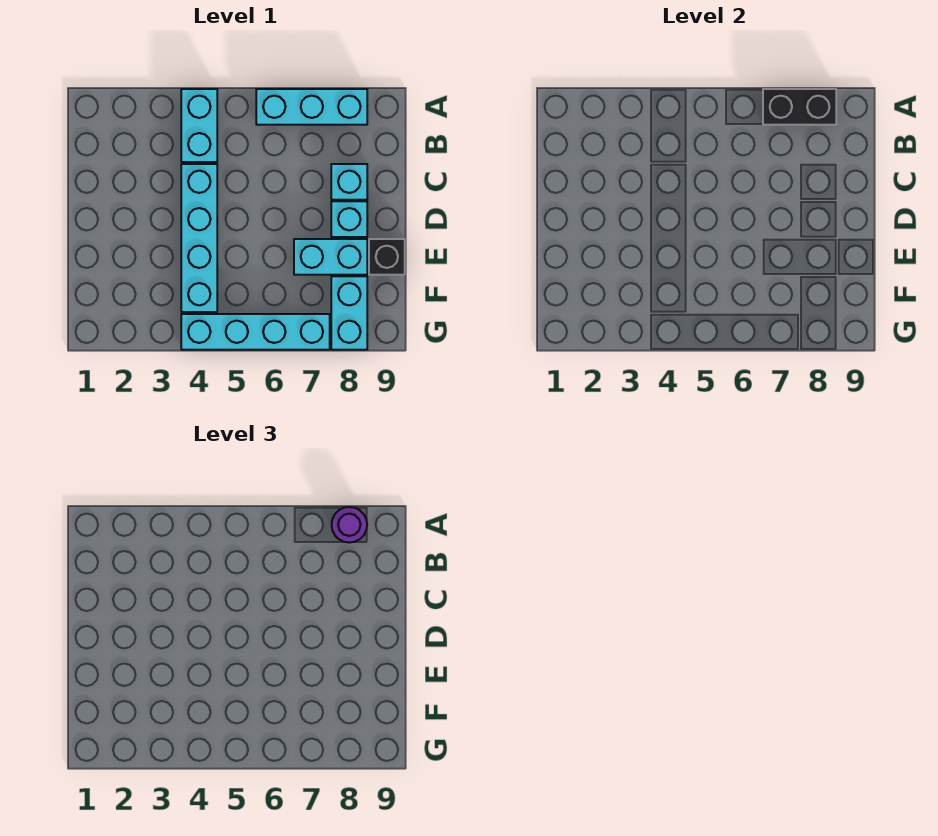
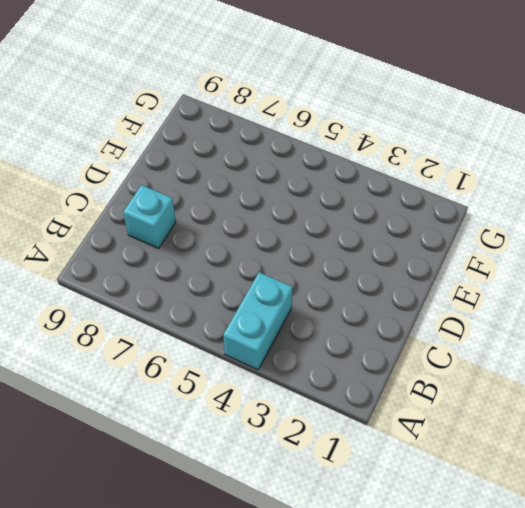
none -> cyan 1x3 brick [256,89,367,125]
none -> cyan 1x4 brick [181,164,217,312]

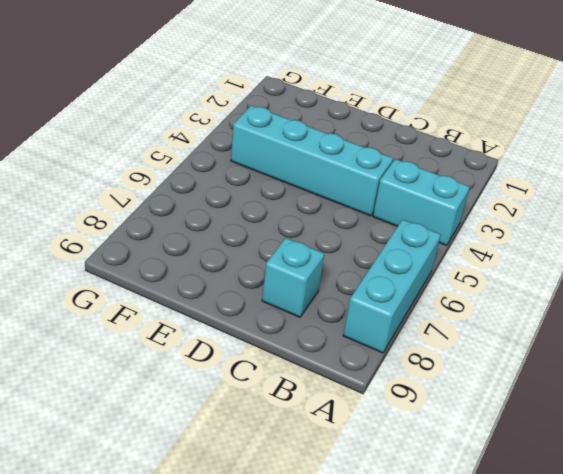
none -> cyan 1x1 brick [331,201,367,237]
none -> cyan 1x2 brick [294,239,367,275]

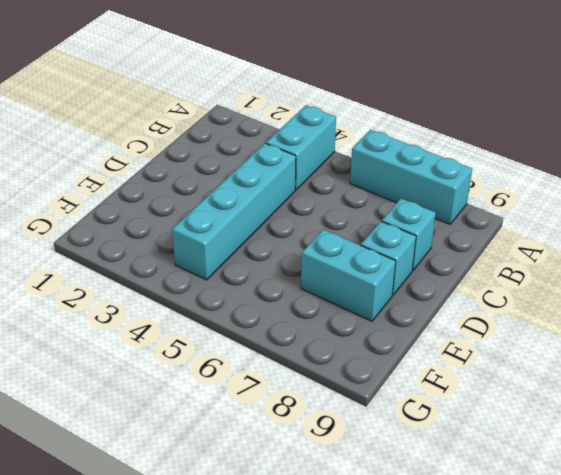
none -> black 1x1 brick [369,239,405,275]
none -> cyan 1x2 brick [331,276,367,350]

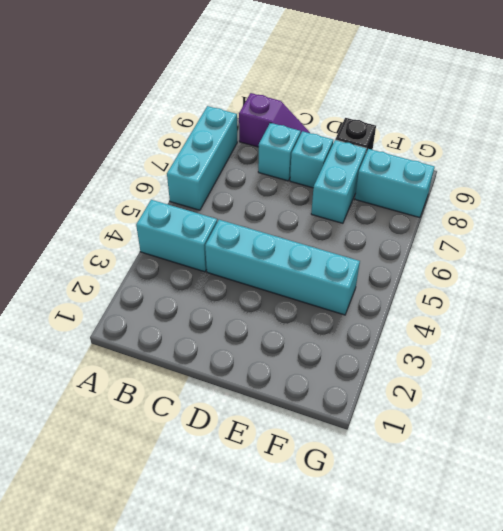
purple 1x2 slope [239,93,310,147] -> none
none -> cyan 1x4 brick [181,314,330,350]
none -> black 1x2 brick [763,89,836,125]

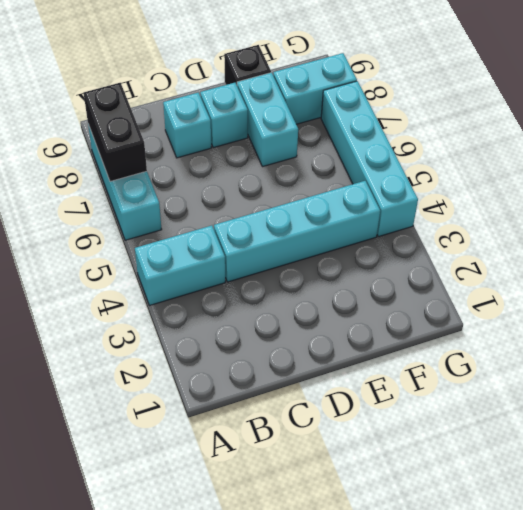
none -> purple 1x1 round brick [332,507,367,543]

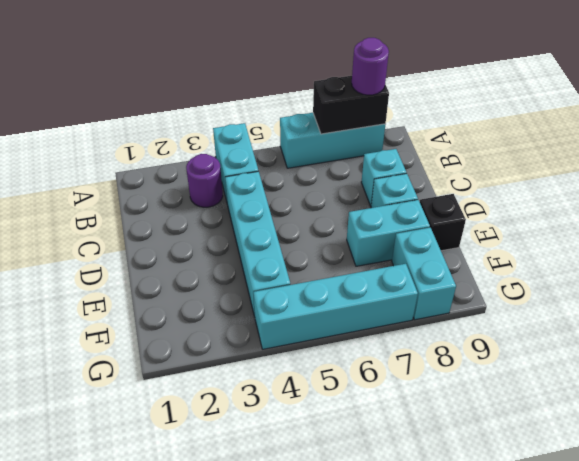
purple 1x1 round brick [186,154,223,207] -> none

